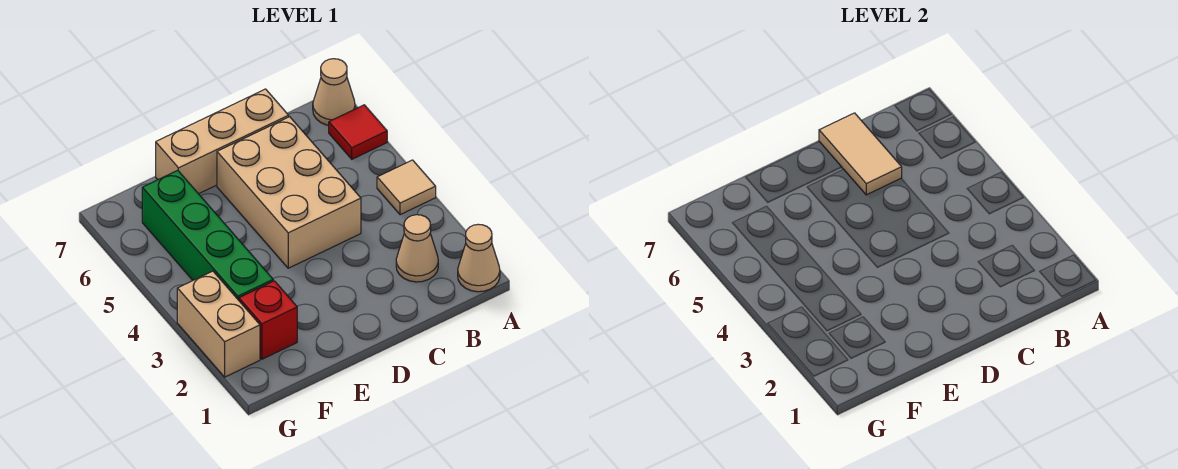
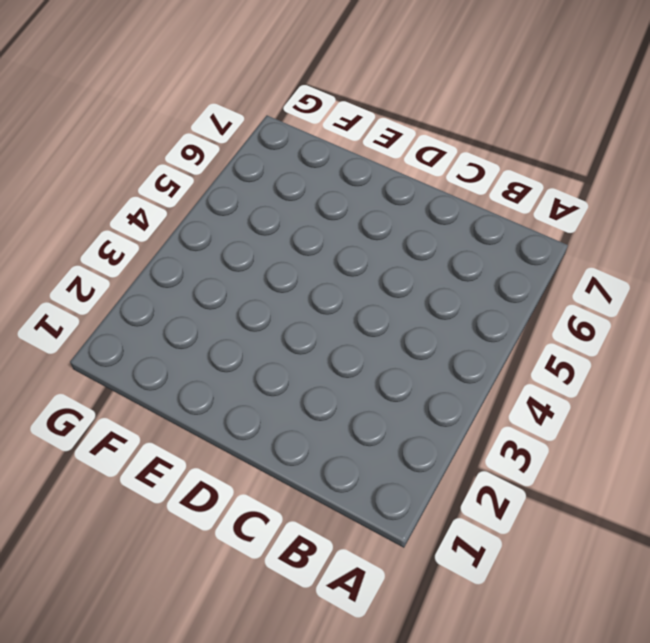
none -> tan 1x1 cone [458,224,500,292]
none -> tan 1x1 tile [377,160,436,215]

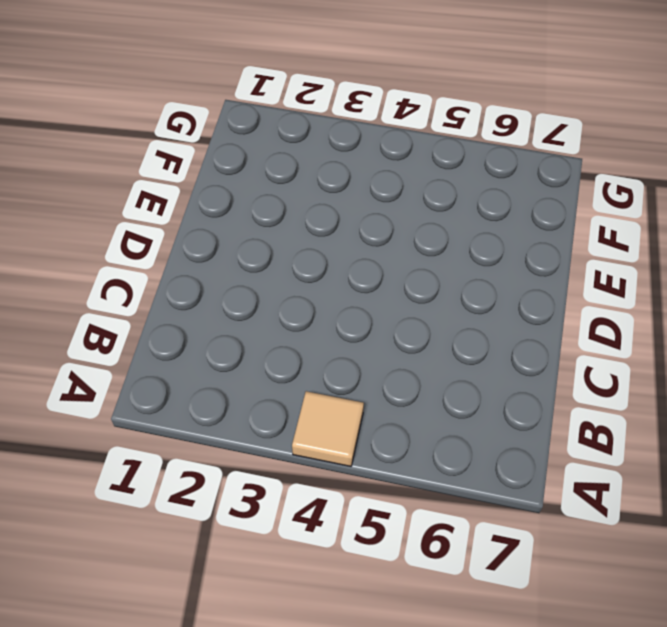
none -> tan 1x1 cone [458,224,500,292]
none -> red 1x1 tile [329,105,387,159]

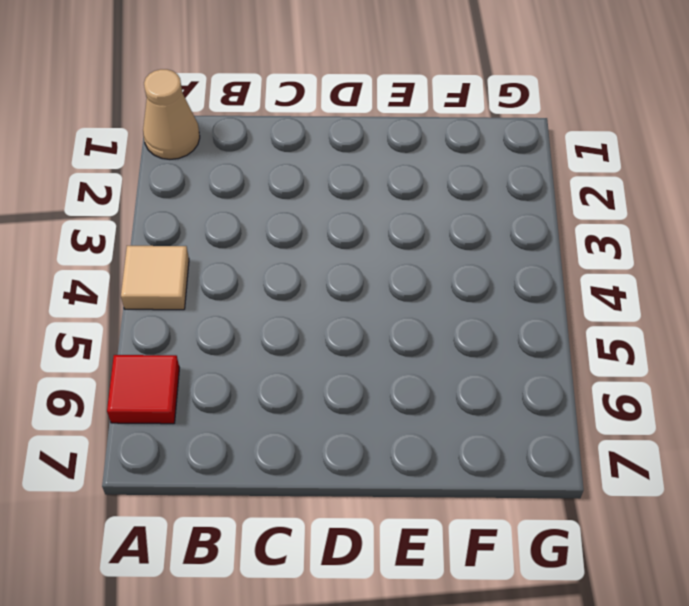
none -> tan 1x1 cone [313,59,355,125]
none -> tan 1x1 cone [396,215,438,282]

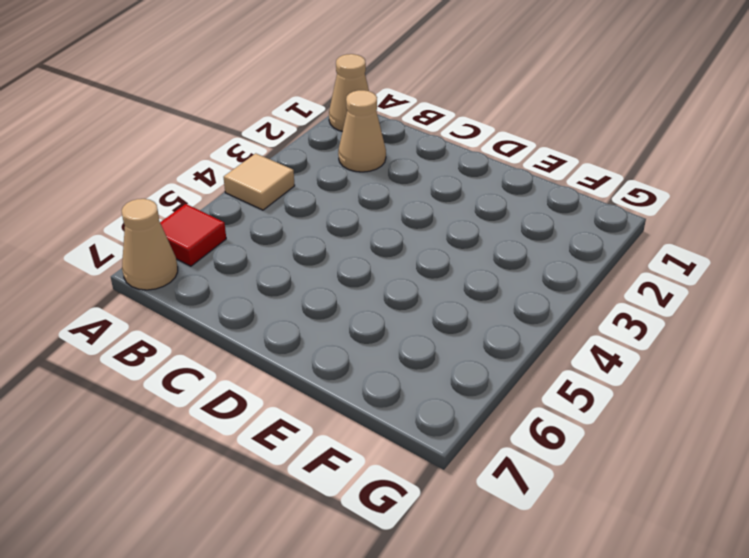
none -> tan 2x3 brick [217,117,361,268]
none -> tan 1x3 brick [156,89,289,194]

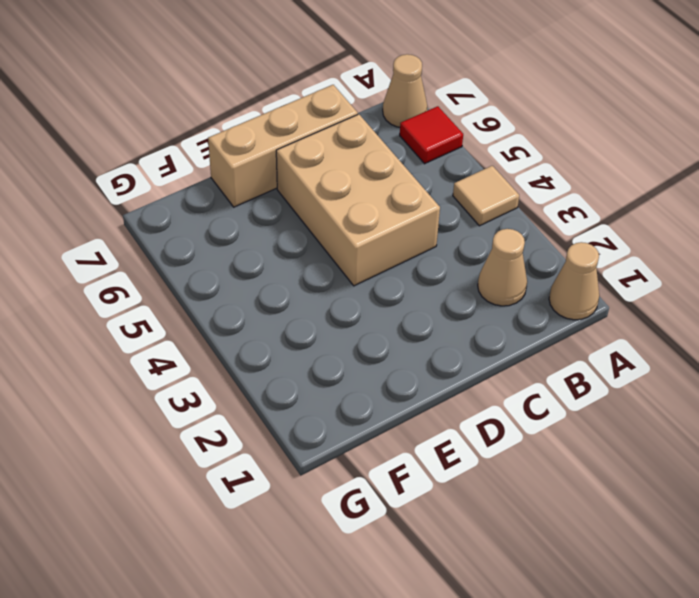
none -> red 1x1 brick [239,281,297,359]
none -> green 1x4 brick [142,170,273,300]

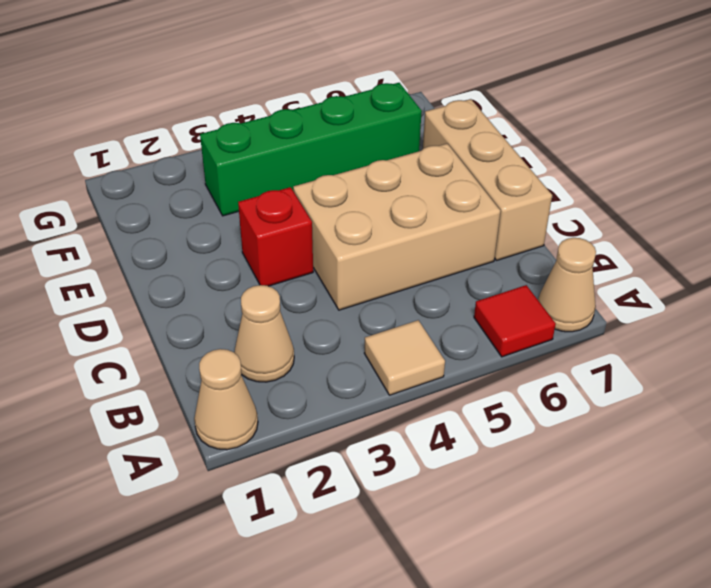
red 1x1 brick [238,187,313,286] -> red 1x1 brick moved to [239,281,297,359]
none -> tan 1x2 brick [177,271,260,377]
none -> tan 1x2 tile [819,113,902,195]

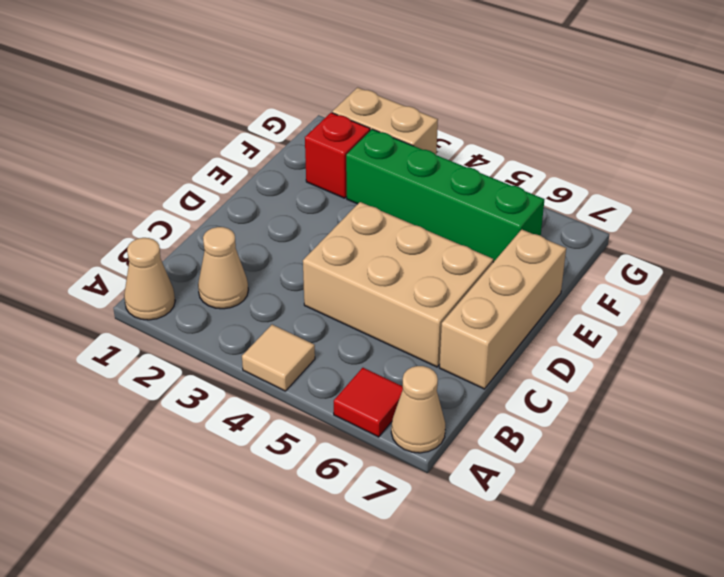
none -> tan 1x2 tile [819,113,902,195]

